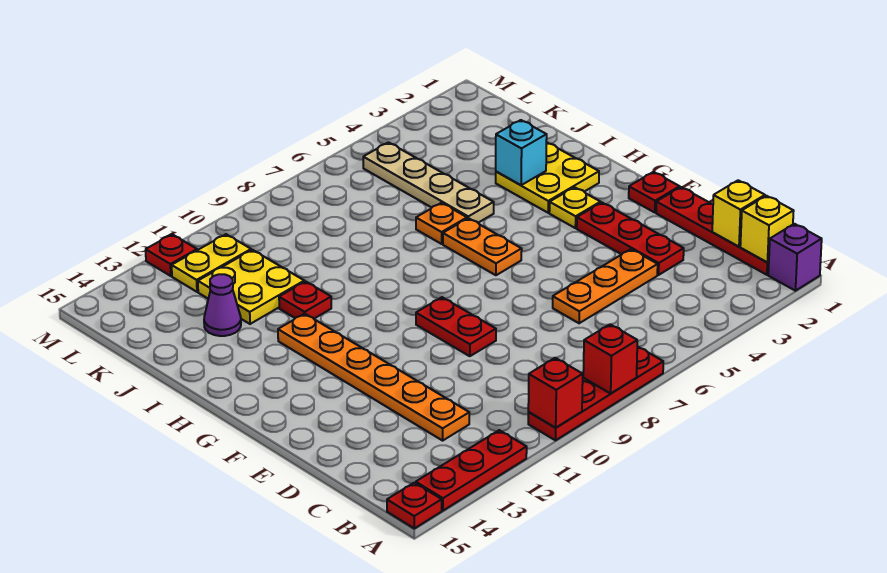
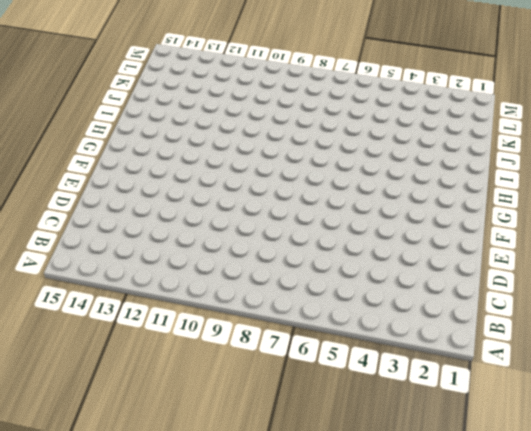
none -> purple 1x1 brick [768,224,822,291]
none -> red 1x4 plate [528,346,663,440]
none -> red 1x3 plate [416,430,527,511]

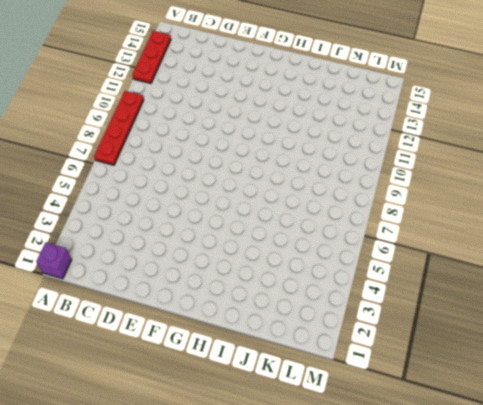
none -> red 1x1 plate [387,483,442,528]
none -> red 1x4 plate [656,187,769,275]
none -> orange 1x6 plate [278,314,469,441]

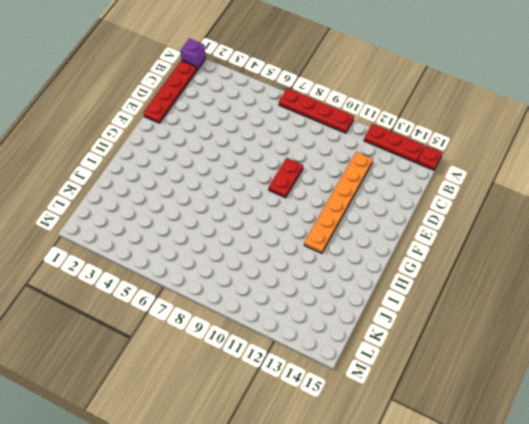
none -> red 1x3 plate [577,203,684,275]
none -> orange 1x3 plate [553,249,658,323]
none -> red 1x1 plate [629,172,680,213]

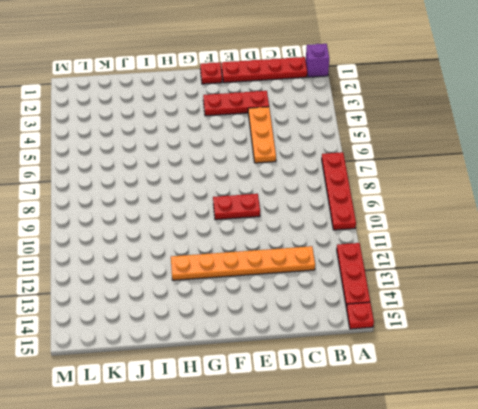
none -> yellow 1x1 plate [549,187,600,228]
none -> orange 1x2 plate [443,218,522,275]
none -> yellow 2x2 plate [496,142,599,213]

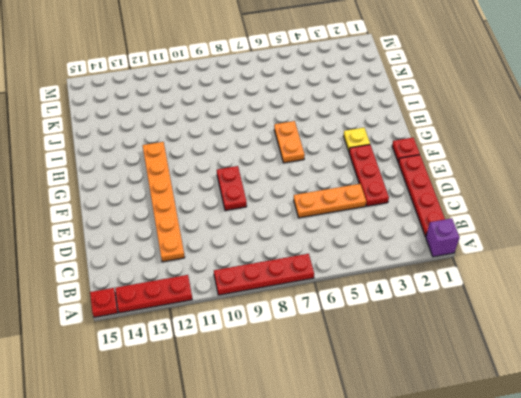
none -> yellow 2x2 plate [496,142,599,213]
none -> tan 1x4 plate [363,142,494,223]
none -> orange 1x1 plate [416,203,467,244]

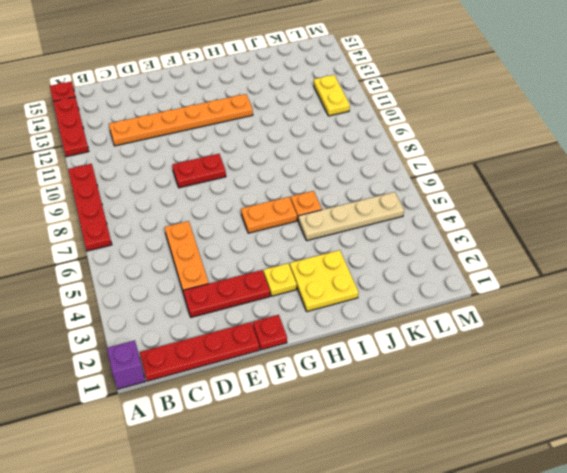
none -> red 1x1 plate [279,281,331,319]
none -> yellow 2x2 plate [198,250,304,324]
none -> purple 1x1 cone [204,274,241,336]

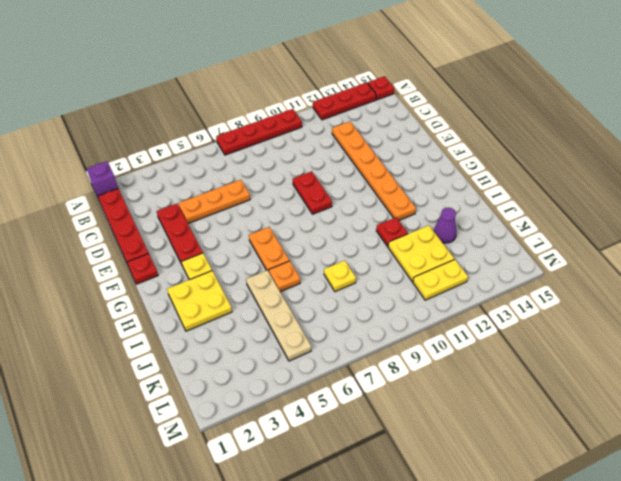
yellow 1x1 plate [324,260,356,292] -> none
none -> red 1x1 plate [146,234,197,276]
none -> red 1x1 brick [583,324,637,393]
none -> red 1x1 brick [528,358,583,428]

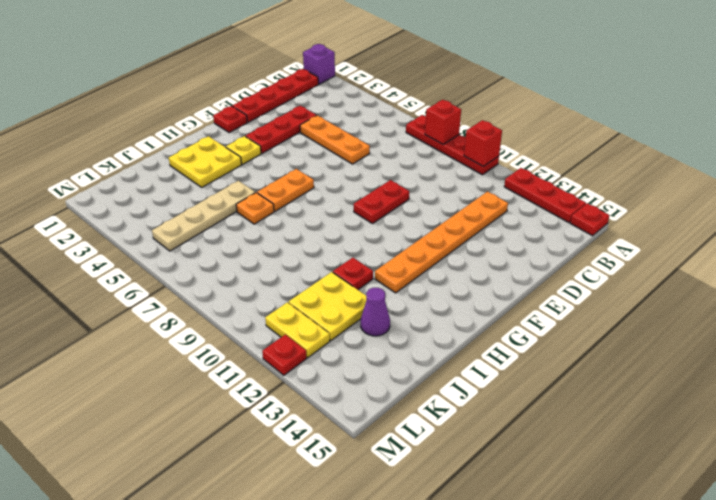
none -> yellow 1x1 brick [740,196,794,263]
none -> yellow 1x1 brick [712,180,765,247]
none -> cyan 1x1 brick [496,120,547,185]

